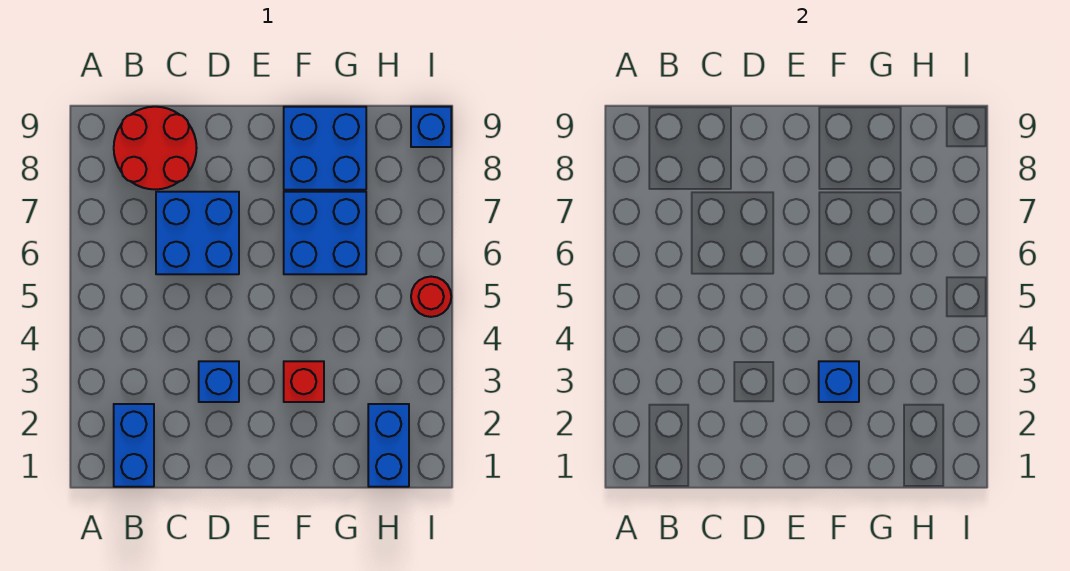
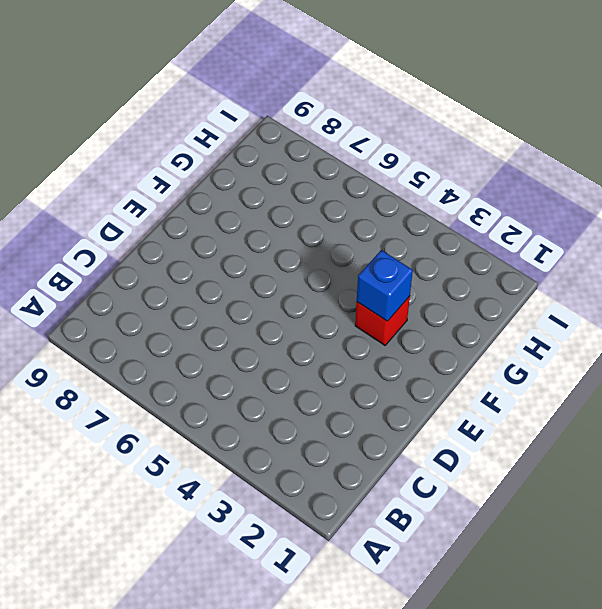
none -> blue 1x2 brick [114,404,154,487]
none -> red 2x2 round brick [114,107,197,189]

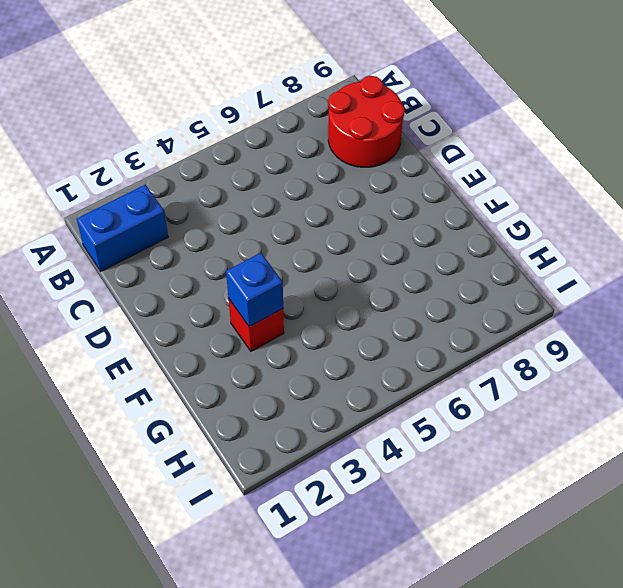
none -> blue 2x2 brick [156,192,239,274]
none -> blue 1x1 brick [199,361,239,402]

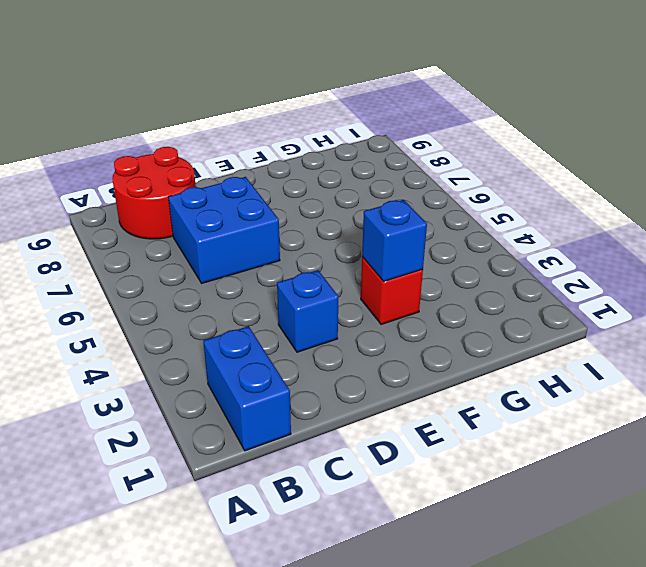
none -> blue 2x2 brick [284,192,366,274]
none -> blue 2x2 brick [284,107,366,190]

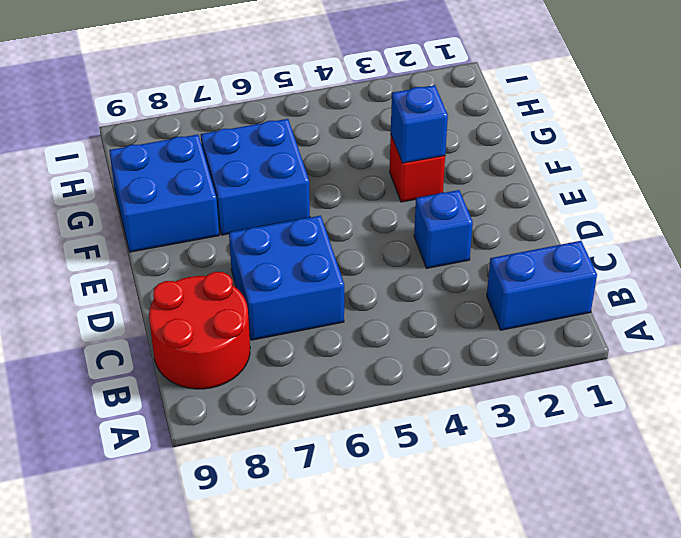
none -> blue 1x2 brick [368,404,409,487]
none -> red 1x1 round brick [411,277,451,317]

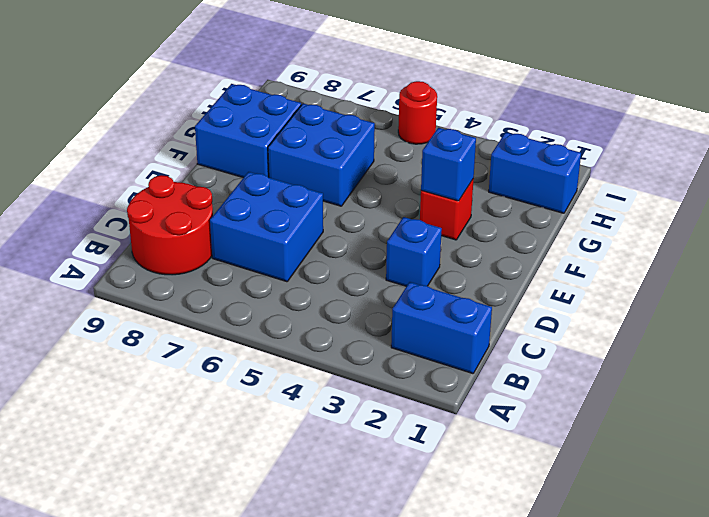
none -> blue 1x1 brick [411,107,451,147]

